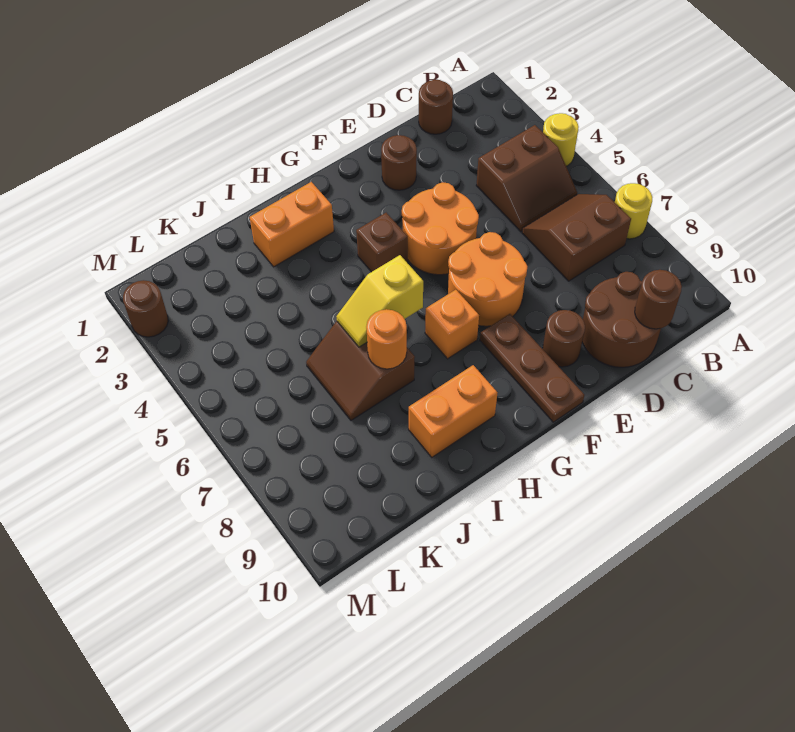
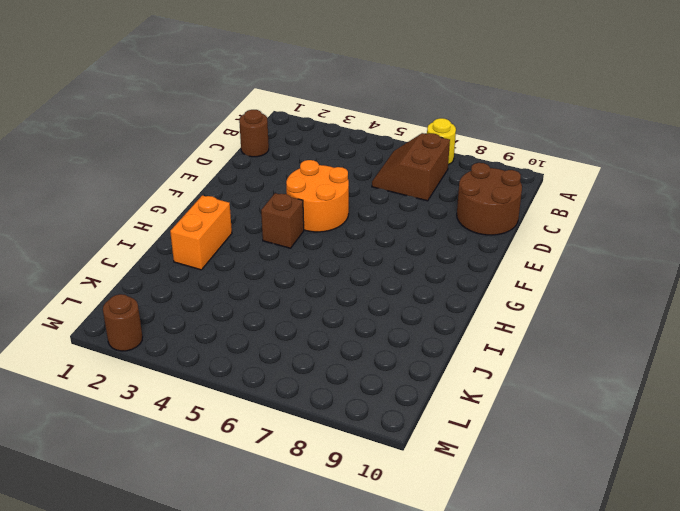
none -> yellow 1x1 round brick [543,113,579,166]
none -> brown 2x2 slope [476,125,577,232]
none -> brown 1x1 round brick [381,135,417,190]

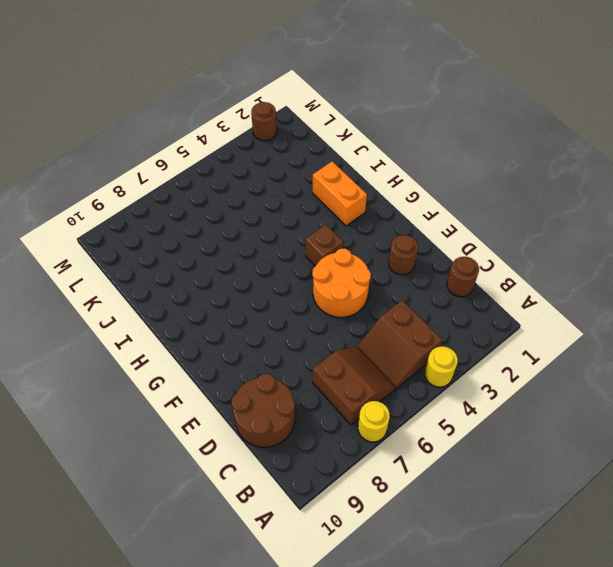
none -> orange 2x2 round brick [448,232,527,326]
none -> brown 1x1 round brick [543,310,585,367]
none -> brown 1x3 plate [480,314,584,422]

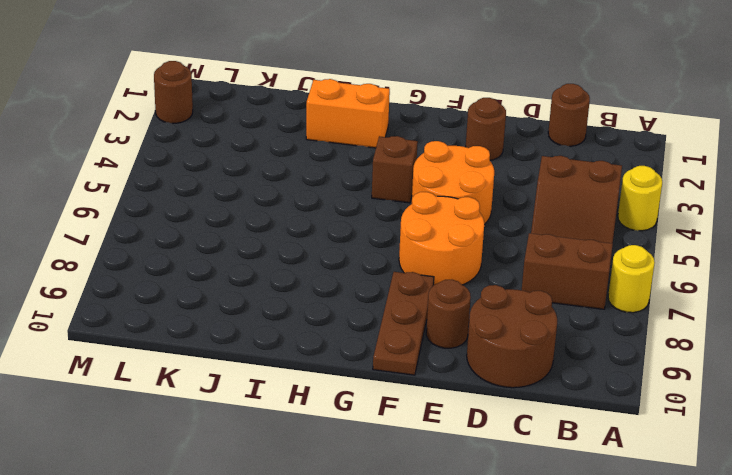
none -> orange 1x1 brick [425,290,479,359]
none -> orange 1x2 brick [409,365,497,457]
none -> brown 2x2 slope [306,321,415,420]

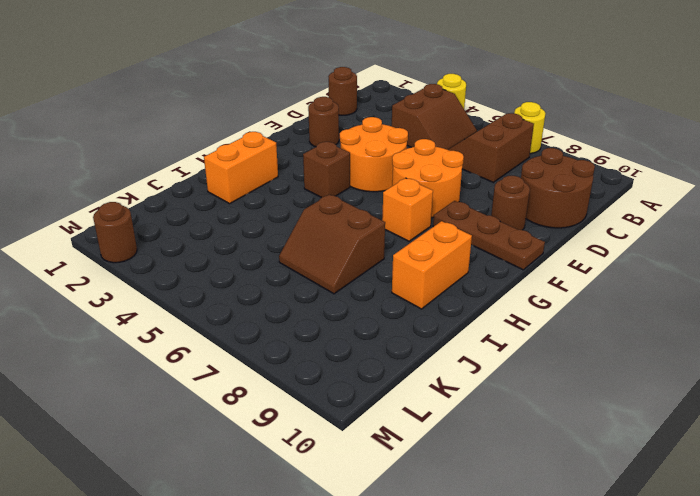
none -> brown 1x1 round brick [635,270,682,329]
none -> yellow 1x2 slope [336,255,423,347]
none -> orange 1x1 round brick [366,309,407,369]

